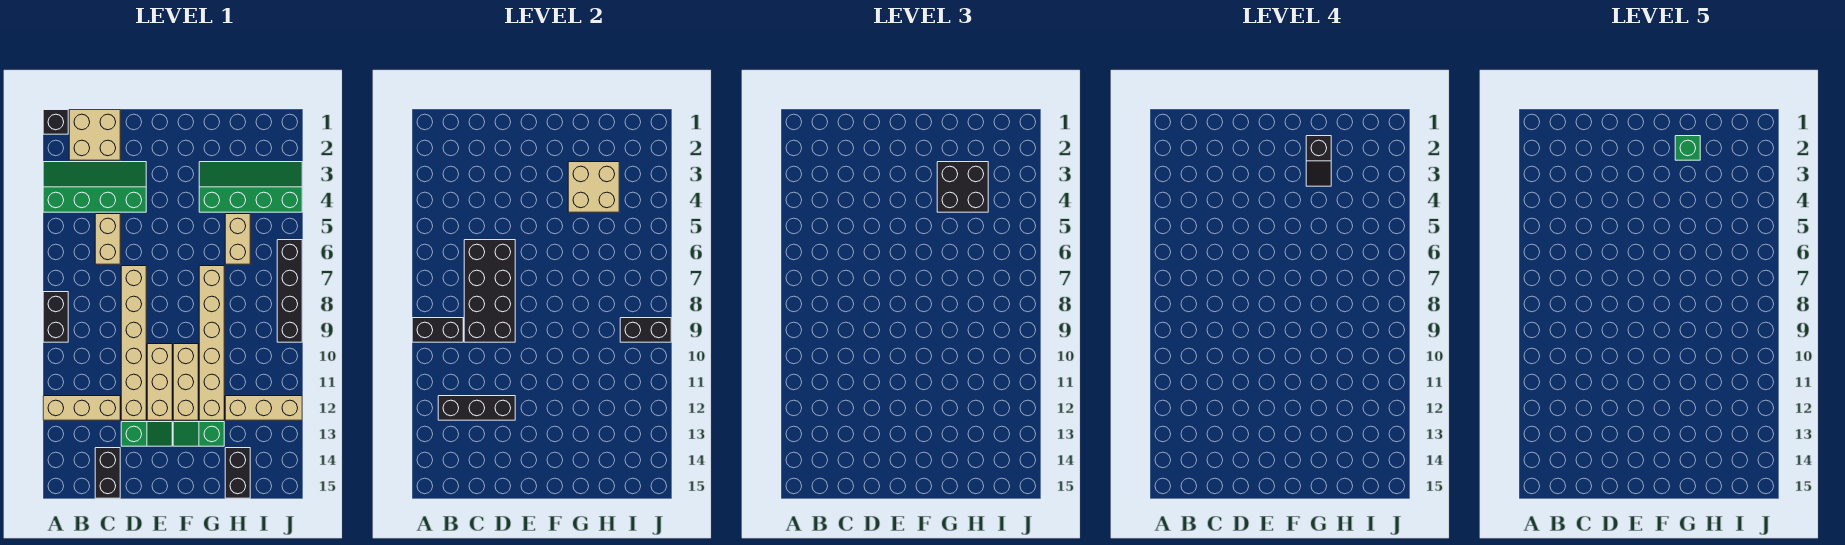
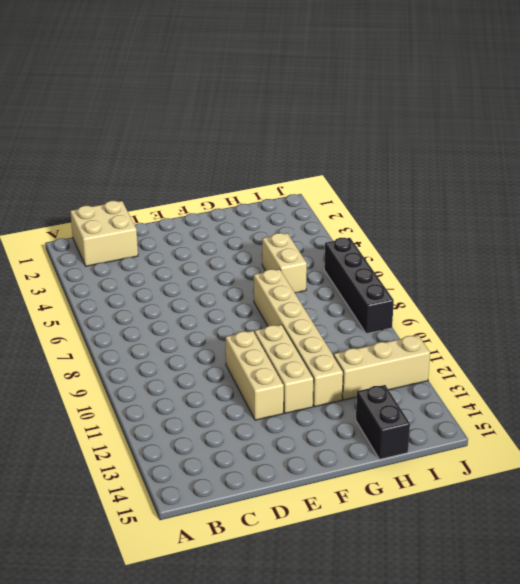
none -> black 1x1 brick [43,110,68,134]
none -> green 2x4 slope [43,162,146,212]
none -> black 1x2 brick [43,292,68,342]

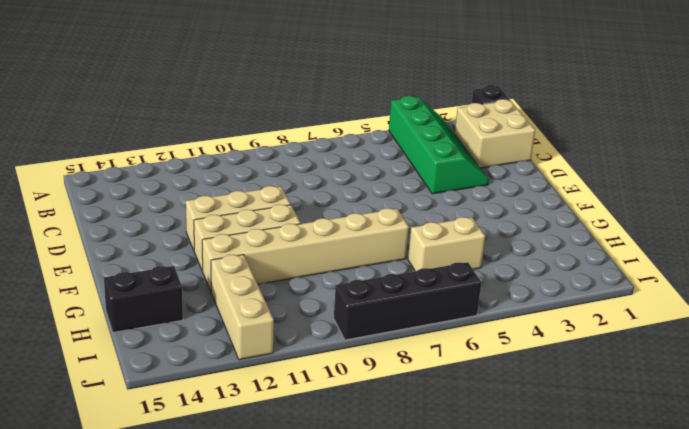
none -> black 1x2 brick [43,292,68,342]
none -> tan 1x3 brick [43,396,120,420]
none -> tan 1x2 brick [95,214,120,264]

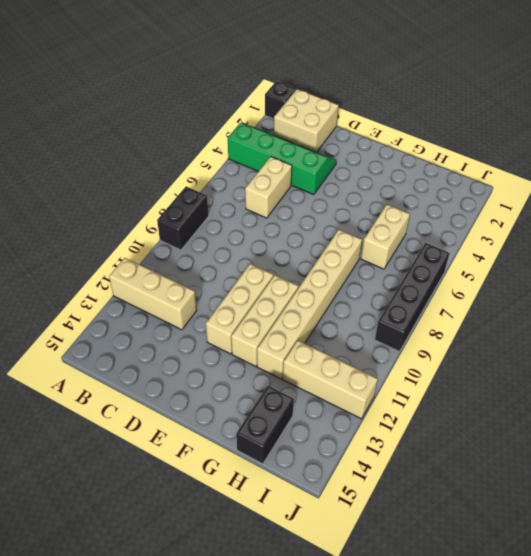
none -> black 1x2 brick [95,448,120,498]
none -> tan 1x6 brick [121,266,146,420]
none -> green 1x2 slope [121,422,172,446]

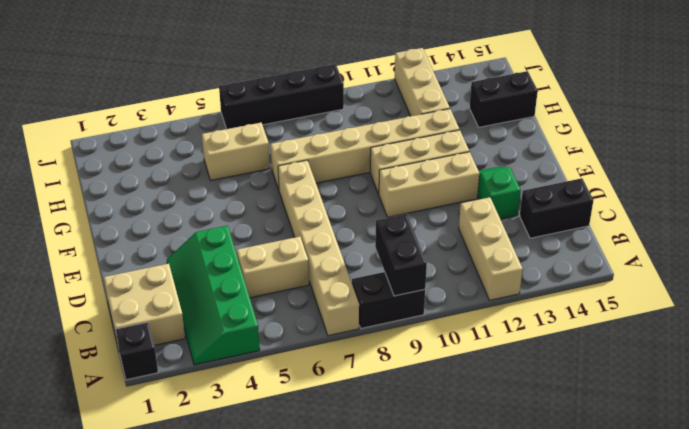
tan 1x6 brick [278,160,359,336] -> tan 1x6 brick turned to [121,266,146,420]
none -> green 1x2 slope [173,422,224,446]
none -> green 2x4 slope [199,162,302,212]
none -> black 1x3 brick [438,396,515,420]

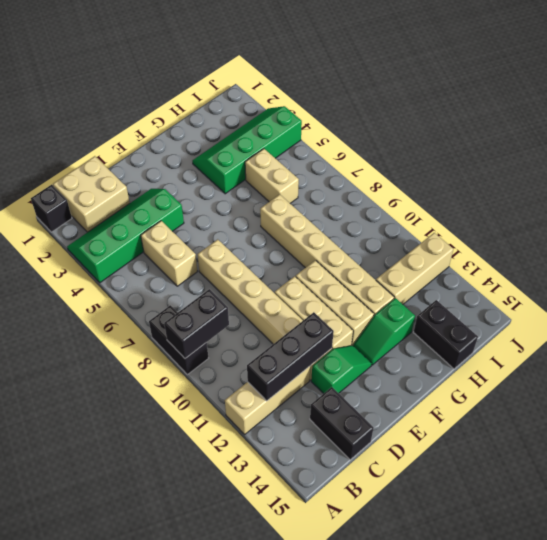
none -> black 1x4 brick [277,240,302,342]
none -> black 2x4 brick [464,240,515,342]
none -> tan 2x2 brick [568,162,619,212]

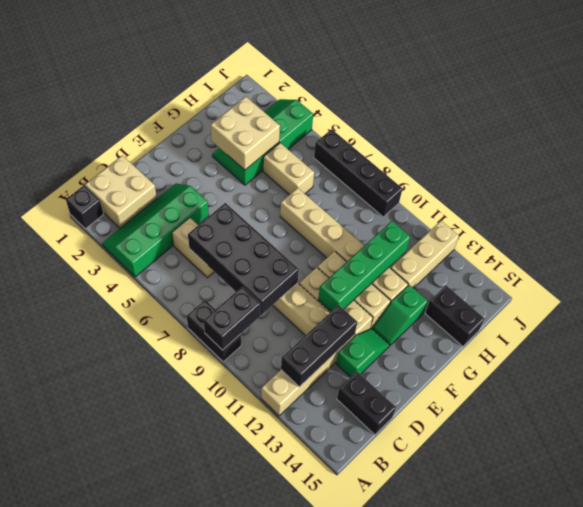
green 1x4 brick [318,221,410,311] -> none
none -> black 1x2 brick [620,318,671,342]
none -> black 2x2 brick [937,162,988,212]
none -> black 1x2 slope [1306,136,1331,186]

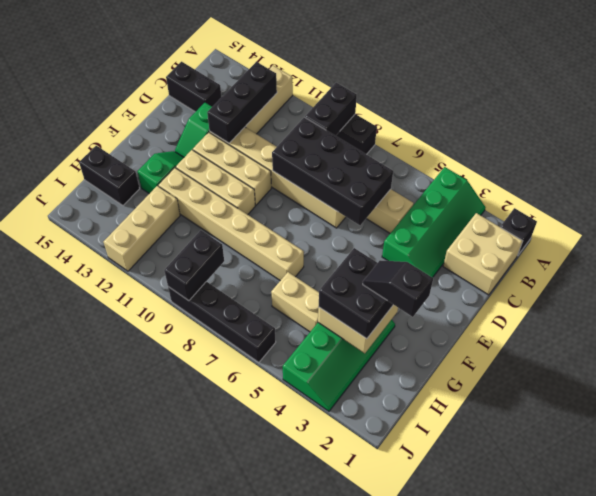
none -> green 1x1 brick [1675,136,1700,160]

